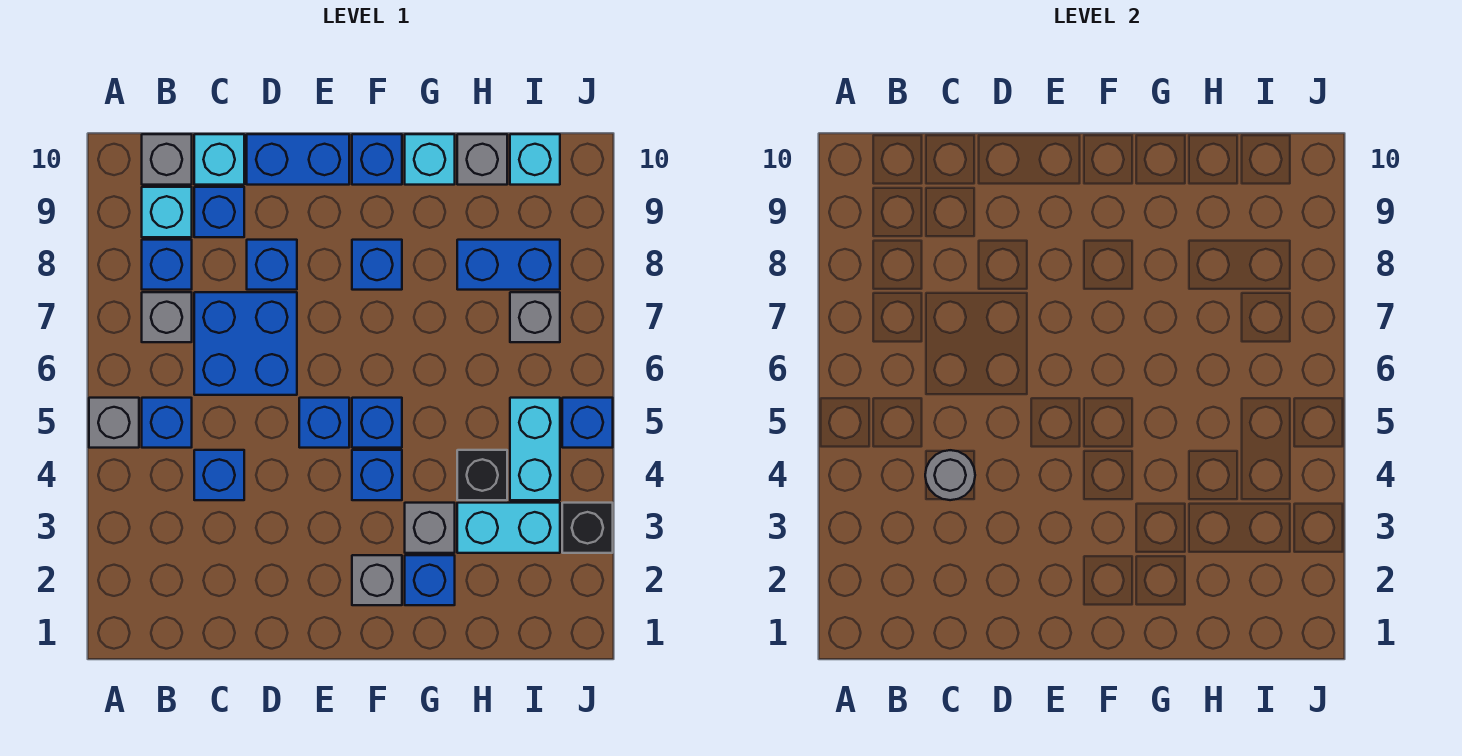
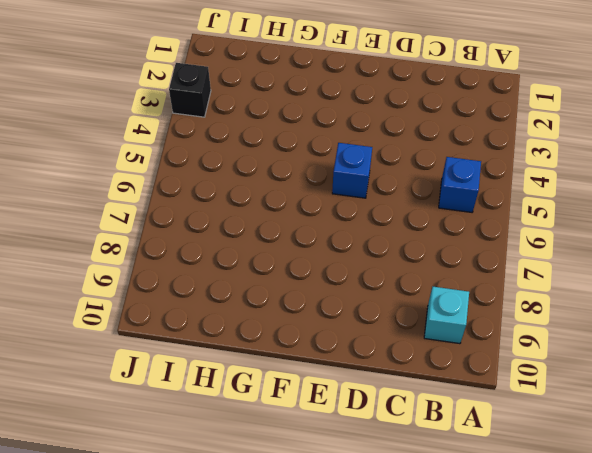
none -> grey 1x1 brick [89,398,139,448]
none -> grey 1x1 brick [142,292,192,342]
none -> blue 1x1 brick [142,240,192,290]
none -> grey 1x1 brick [142,134,192,185]

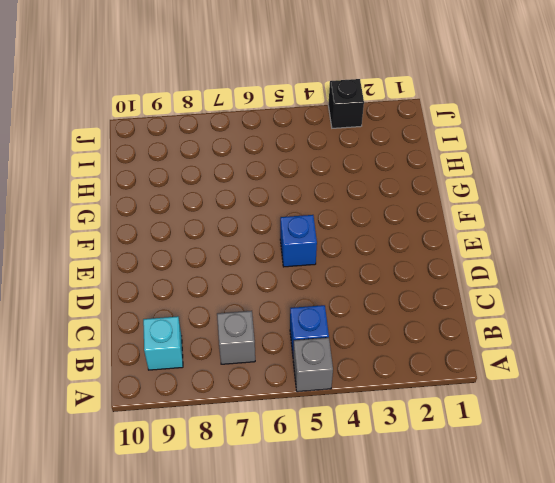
none -> blue 1x1 brick [142,240,192,290]
none -> grey 1x1 brick [142,134,192,185]
none -> blue 1x1 brick [194,450,244,500]
none -> blue 2x2 brick [194,292,297,395]

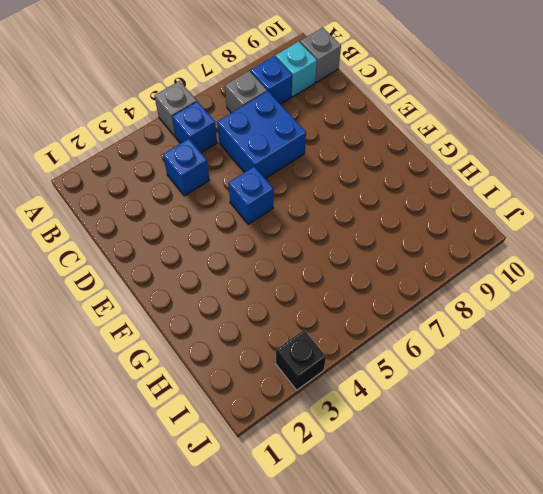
none -> blue 1x1 brick [194,187,244,237]
none -> cyan 1x1 brick [194,134,244,185]
none -> blue 1x1 brick [247,240,297,290]
none -> blue 1x2 brick [247,134,349,185]

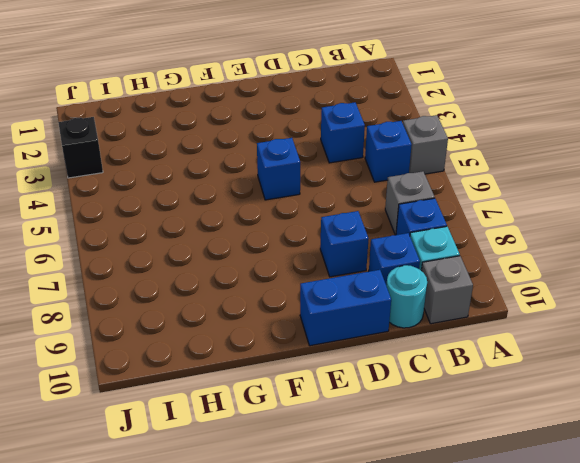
cyan 1x1 round brick [386,265,427,328] -> cyan 1x1 brick [194,134,244,185]
none -> blue 2x2 brick [194,292,297,395]
none -> grey 1x1 brick [352,555,402,605]
none -> blue 1x1 brick [352,450,402,500]
none -> blue 1x1 brick [352,398,402,448]

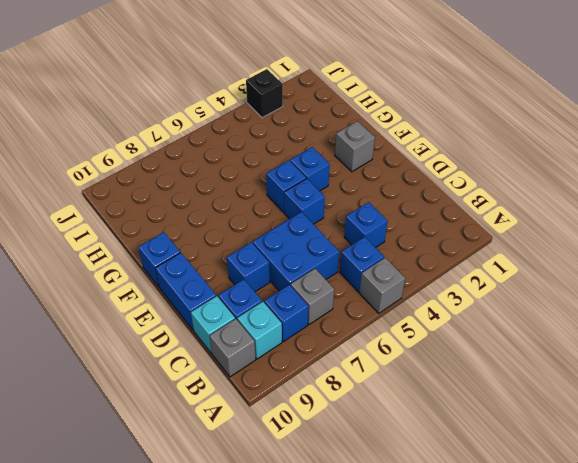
none -> blue 1x1 brick [352,240,402,290]
none -> blue 1x1 brick [405,555,455,605]
none -> grey 1x1 brick [405,503,455,553]
none -> cyan 1x1 brick [405,134,455,185]

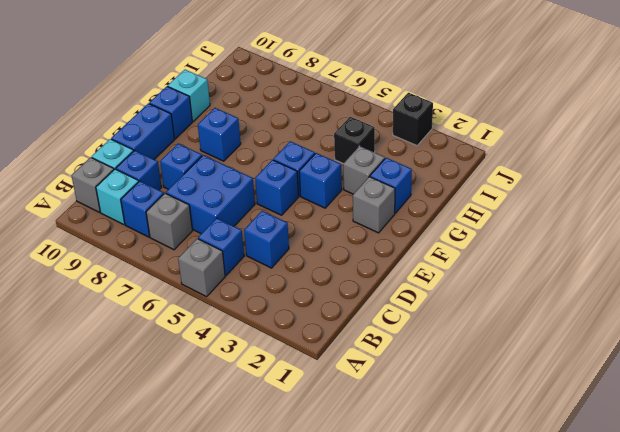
none -> cyan 1x2 brick [457,503,560,553]
none -> blue 1x2 brick [457,240,560,290]
none -> grey 1x1 brick [457,134,507,185]
none -> cyan 1x2 brick [510,398,560,500]

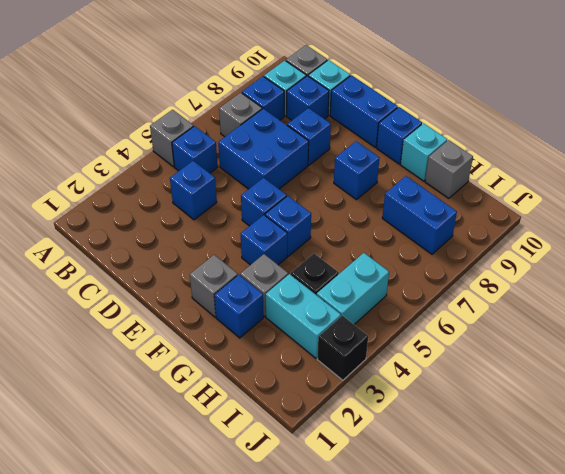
none -> grey 1x1 brick [510,292,560,342]
none -> cyan 1x1 brick [510,134,560,185]
none -> blue 1x1 brick [562,398,613,448]
none -> grey 1x1 round brick [925,450,975,500]

